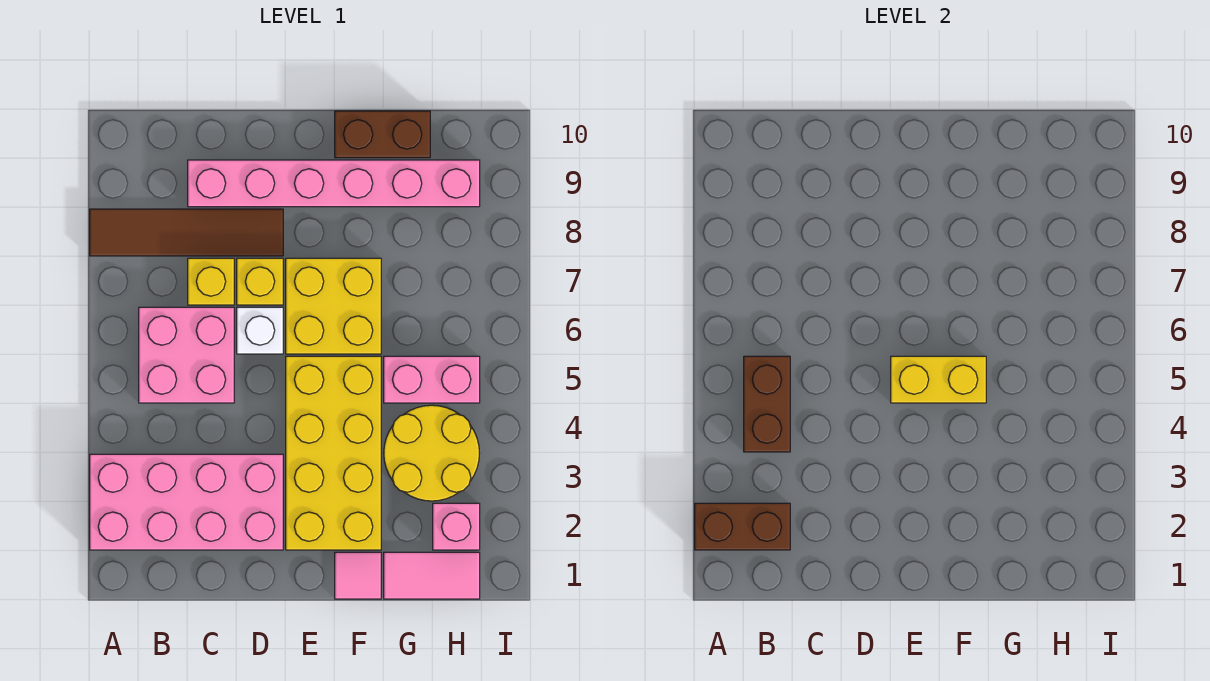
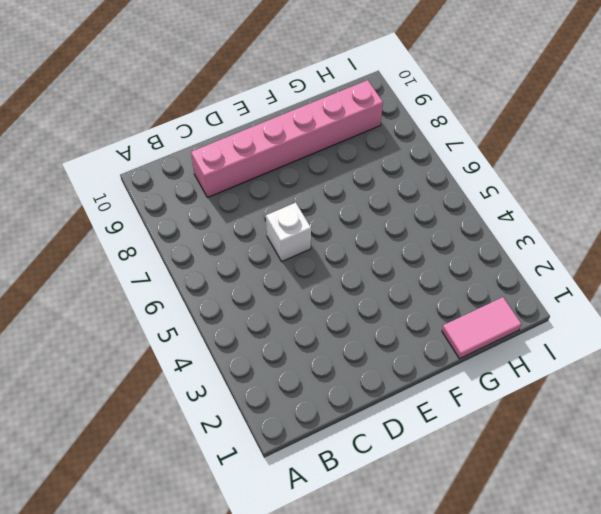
none -> pink 2x4 brick [90,454,283,550]
none -> brown 1x4 tile [90,209,283,256]
none -> pink 2x2 brick [139,307,234,403]

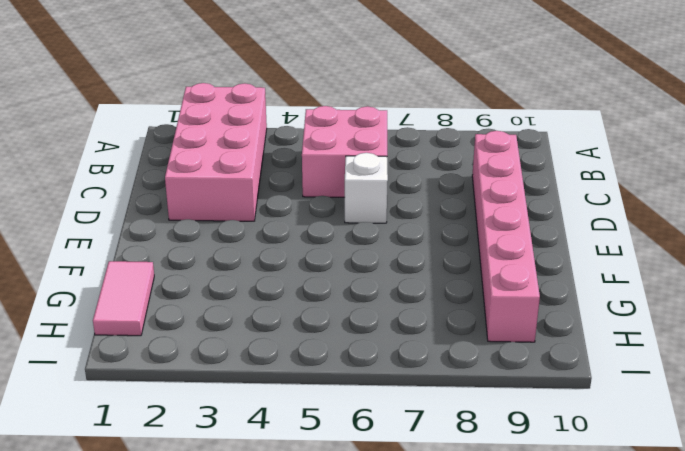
none -> brown 1x4 tile [90,209,283,256]
none -> yellow 1x1 brick [188,258,234,305]
none -> yellow 1x1 brick [237,258,283,305]

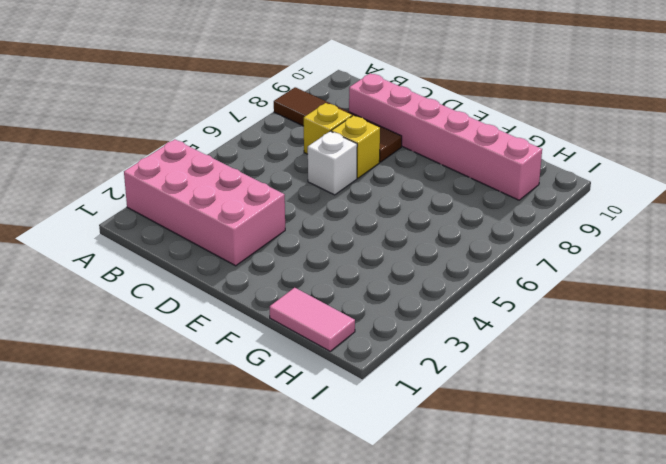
none -> pink 2x2 brick [139,307,234,403]
none -> yellow 2x4 brick [286,356,381,550]
none -> yellow 2x2 brick [286,258,381,354]

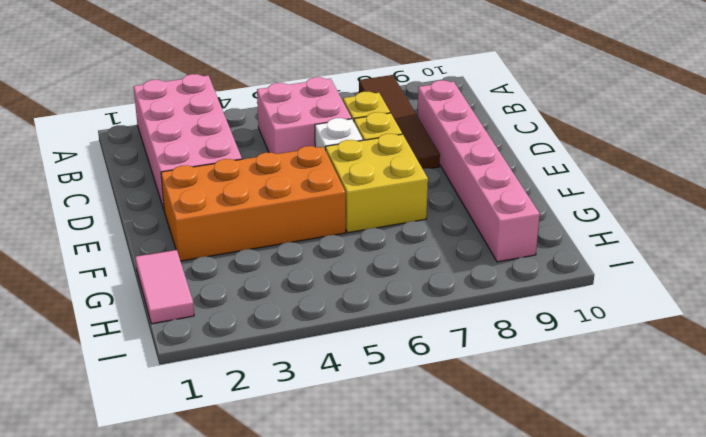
orange 2x4 brick [161,146,346,261] -> yellow 2x4 brick [286,356,381,550]
none -> pink 1x1 tile [335,552,381,599]
none -> brown 1x2 brick [335,111,430,158]
none -> yellow 2x2 round brick [384,405,479,501]

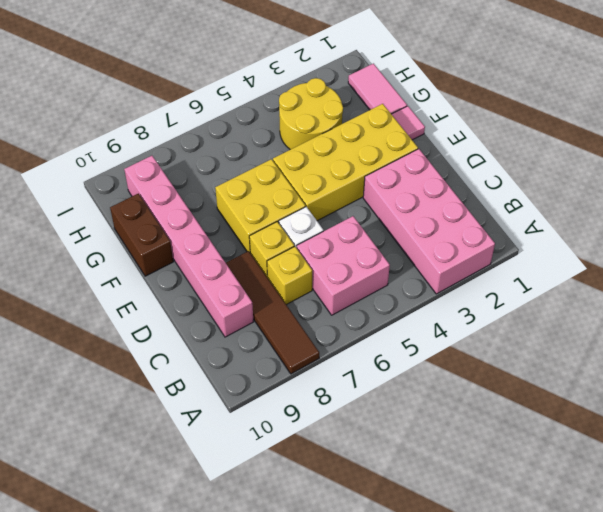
none -> pink 1x2 brick [384,356,480,403]
none -> pink 1x1 brick [433,503,480,550]
none -> brown 1x2 brick [695,503,790,550]

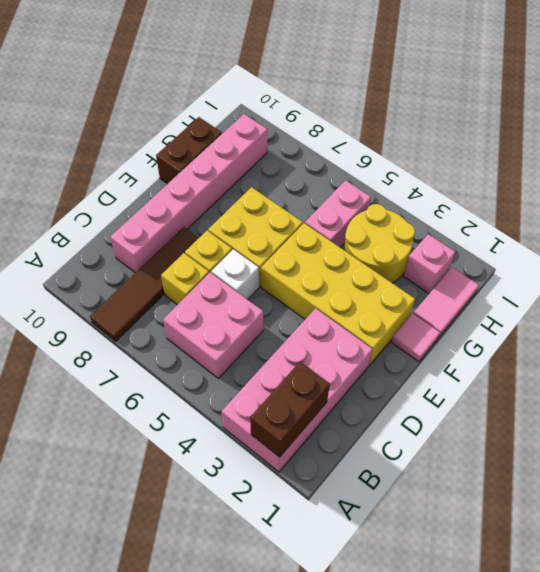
none -> brown 1x2 brick [744,356,790,452]
none -> yellow 1x2 brick [891,356,986,403]

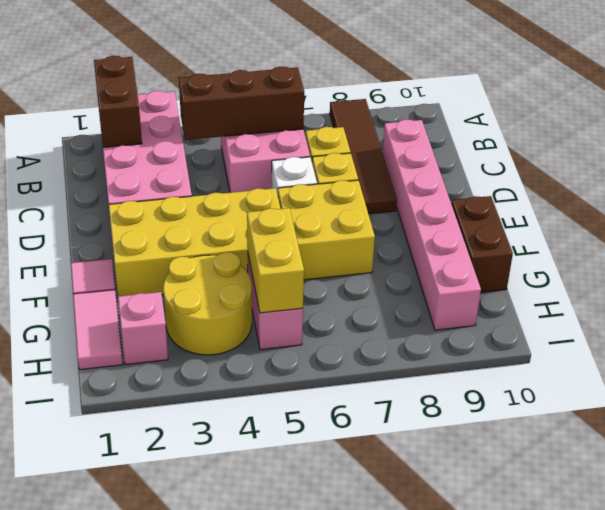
brown 1x3 brick [179,67,304,140] -> brown 1x2 brick [744,356,790,452]
yellow 1x2 brick [247,208,304,313] -> yellow 1x2 brick moved to [891,356,986,403]

